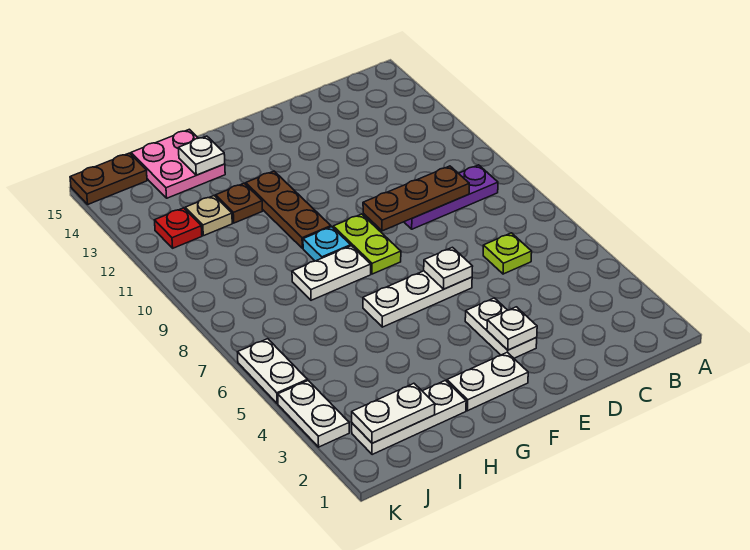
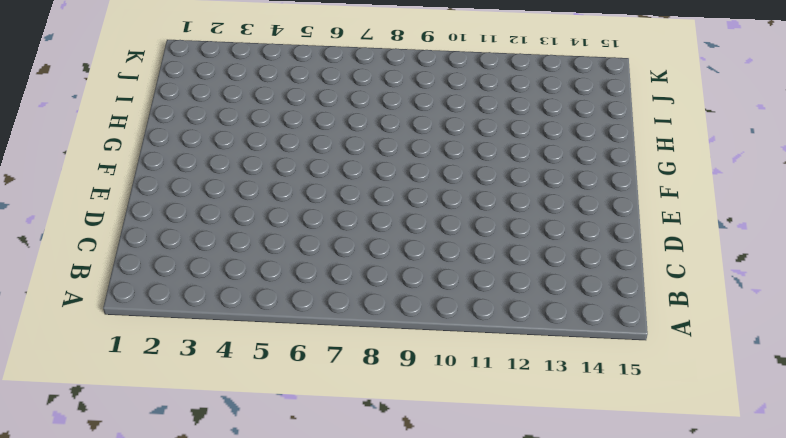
none -> purple 1x3 plate [404,165,498,229]
none -> lime 1x1 plate [483,233,532,274]
none -> white 1x2 plate [465,298,537,358]

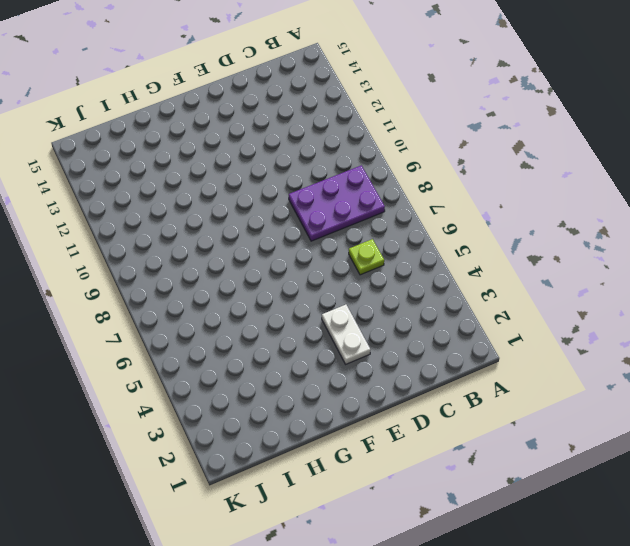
purple 2x3 plate [289,165,385,241] -> purple 1x3 plate [404,165,498,229]
none -> white 1x3 plate [363,271,472,327]
none -> white 1x2 plate [447,352,528,411]
none -> lime 1x2 plate [333,214,401,274]

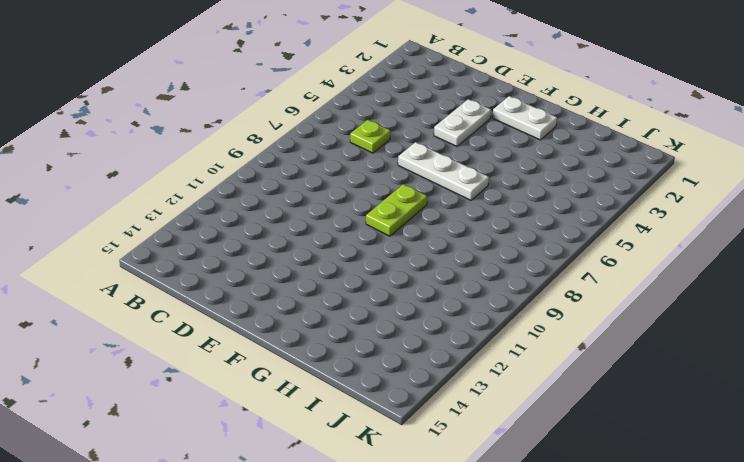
none -> purple 1x3 plate [404,165,498,229]
none -> white 1x2 plate [292,246,371,300]
none -> cyan 1x1 plate [303,227,351,261]

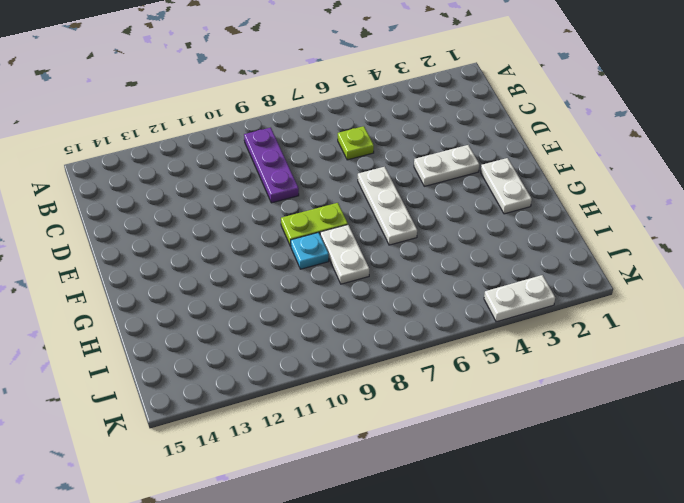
none -> brown 1x3 plate [246,171,331,248]
none -> white 1x3 plate [352,380,466,455]
none -> brown 1x1 plate [216,183,263,223]

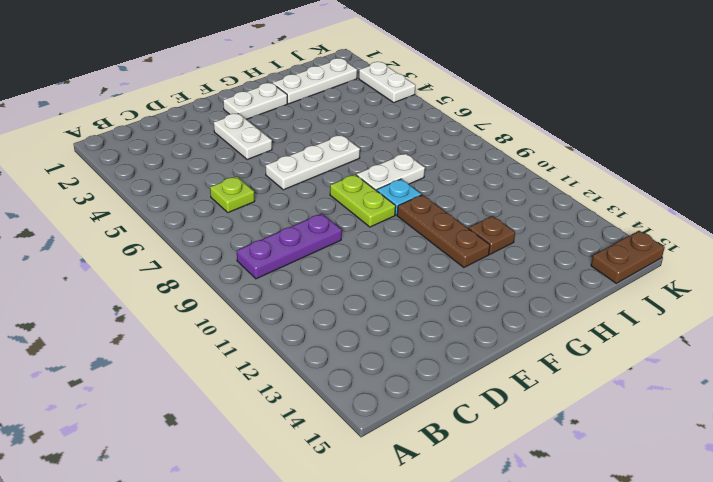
none -> pink 2x2 plate [131,129,225,198]
none -> tan 1x1 plate [185,196,232,236]
none -> red 1x1 plate [155,208,202,248]

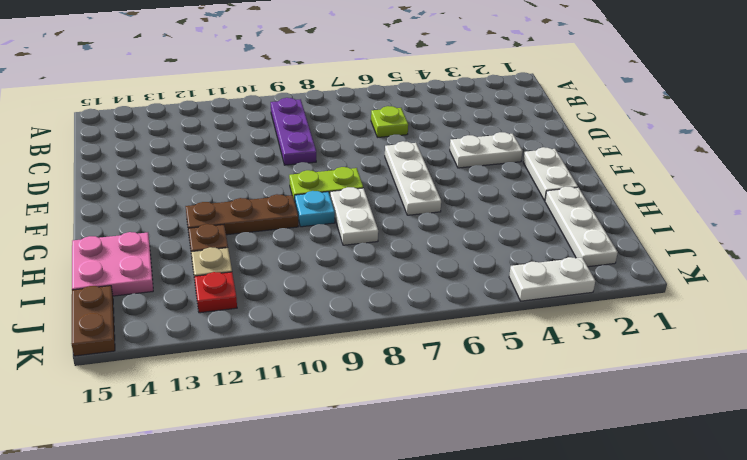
none -> white 1x2 plate [238,339,307,404]
none -> brown 1x3 plate [363,166,469,231]
none -> white 1x1 plate [487,307,537,350]

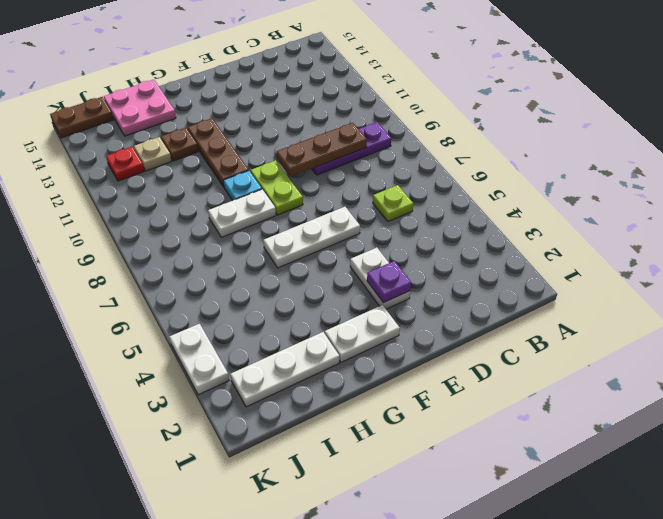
purple 1x1 plate [367,261,411,303] -> white 1x1 plate [487,307,537,350]
none -> white 1x2 plate [238,339,307,404]
none -> white 1x1 plate [424,247,473,289]
none -> white 1x1 plate [178,136,225,175]

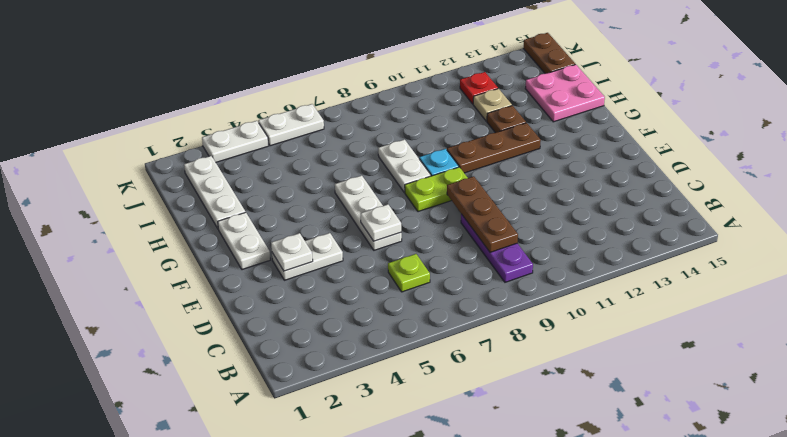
none -> white 1x1 plate [178,136,225,175]
none -> white 1x2 plate [352,383,435,443]

